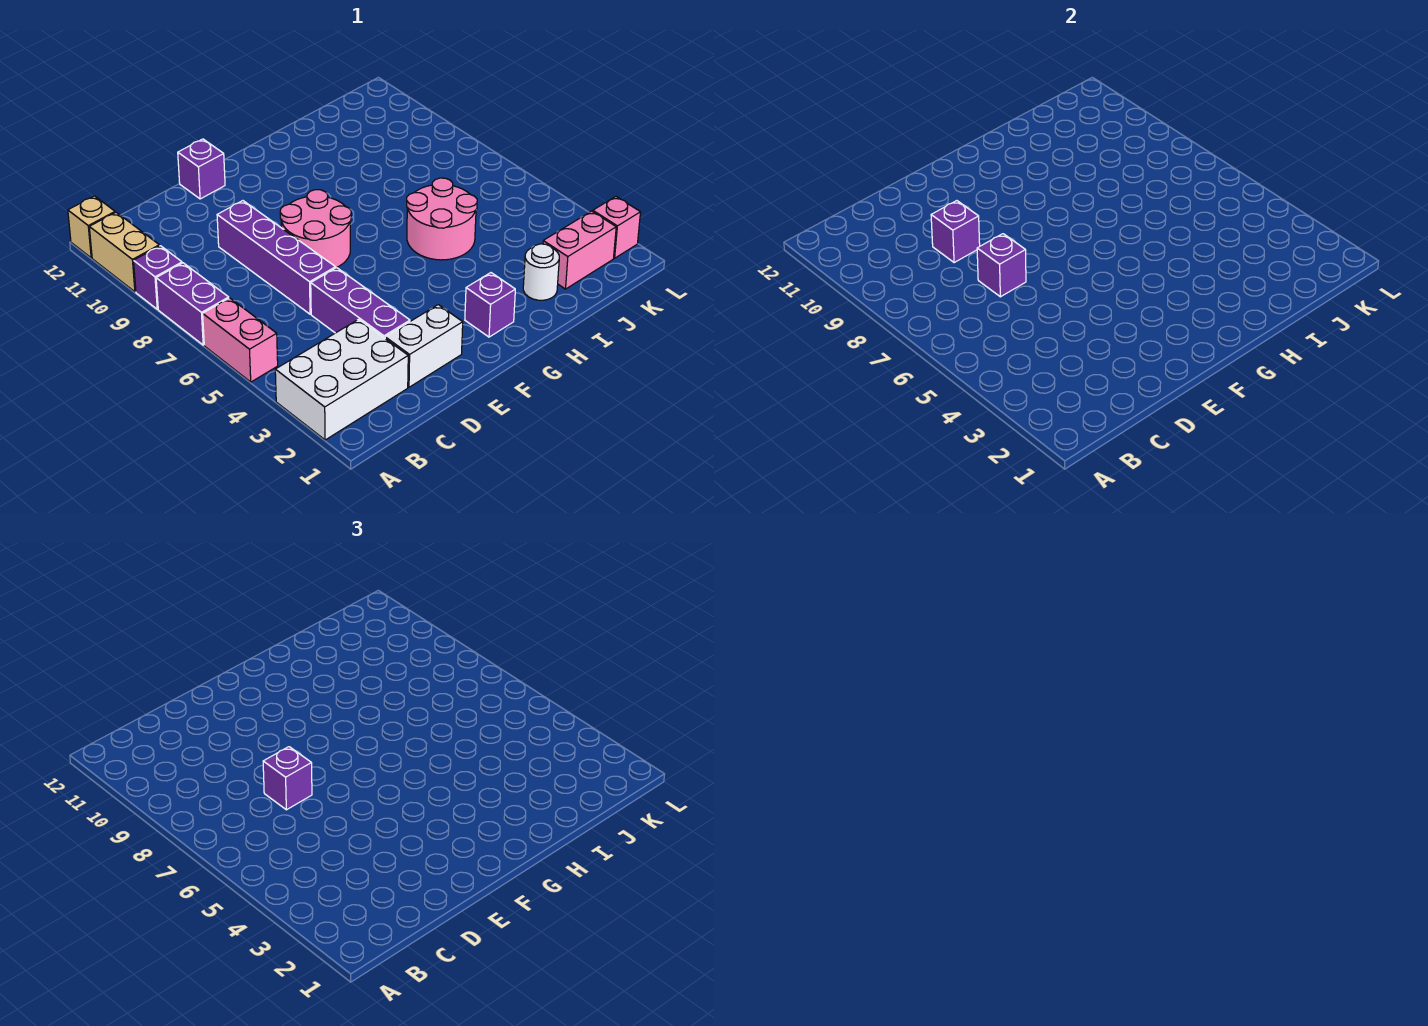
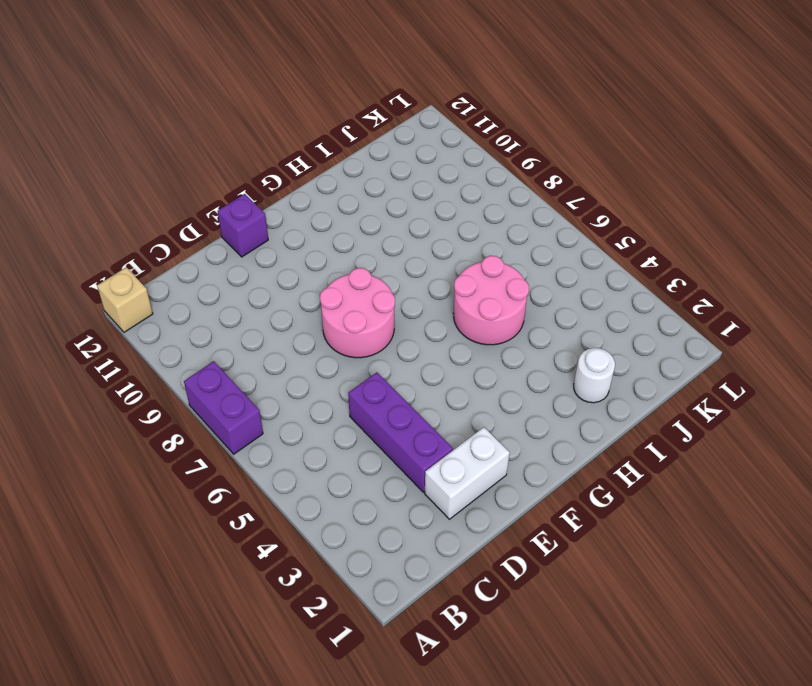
none -> white 2x3 brick [275,319,408,440]
none -> pink 1x2 brick [203,298,278,382]
none -> purple 1x1 brick [134,246,182,309]

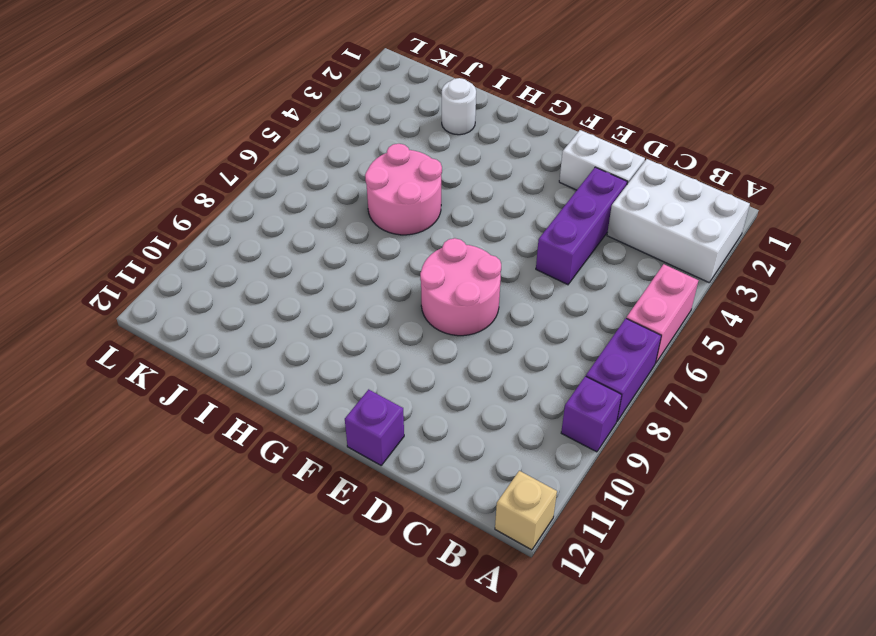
none -> tan 1x2 brick [89,212,159,292]
none -> purple 1x4 brick [217,201,336,314]
none -> purple 1x1 brick [465,273,515,337]

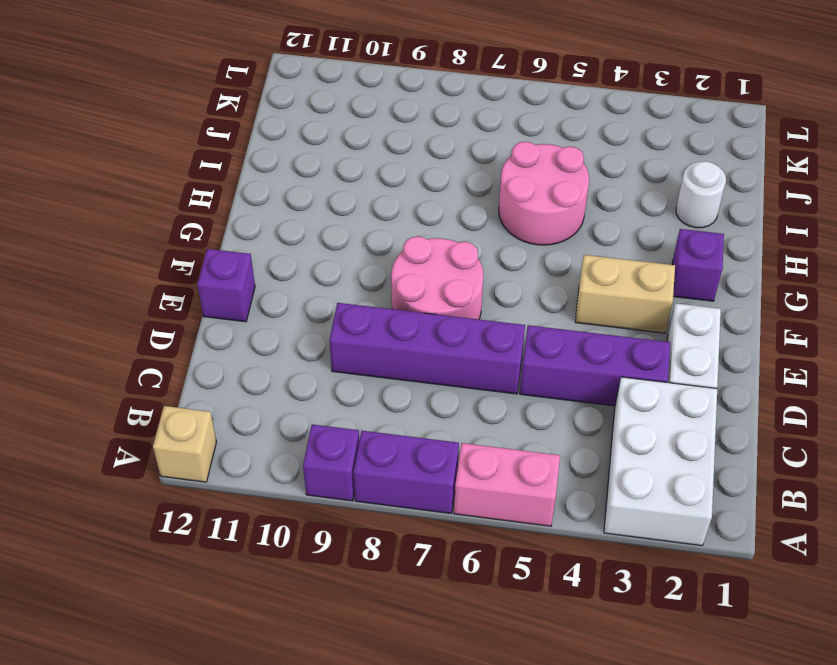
tan 1x2 brick [575,255,675,333] -> tan 1x2 brick moved to [89,212,159,292]
none -> pink 1x2 brick [543,211,616,289]
none -> pink 1x1 brick [593,197,640,258]
none -> purple 1x1 brick [977,234,1026,297]

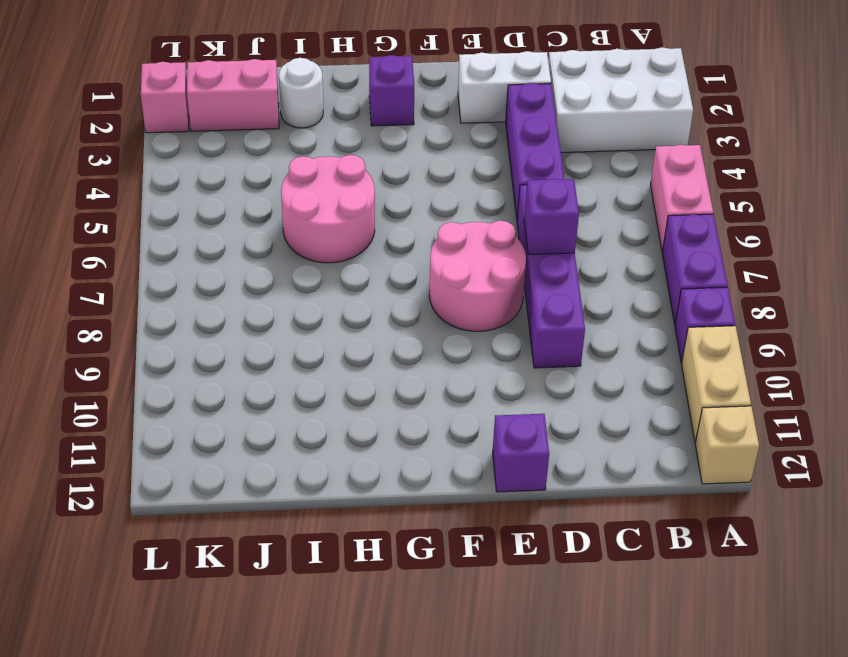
none -> purple 1x1 brick [931,201,980,263]
none -> purple 1x1 brick [263,747,312,810]

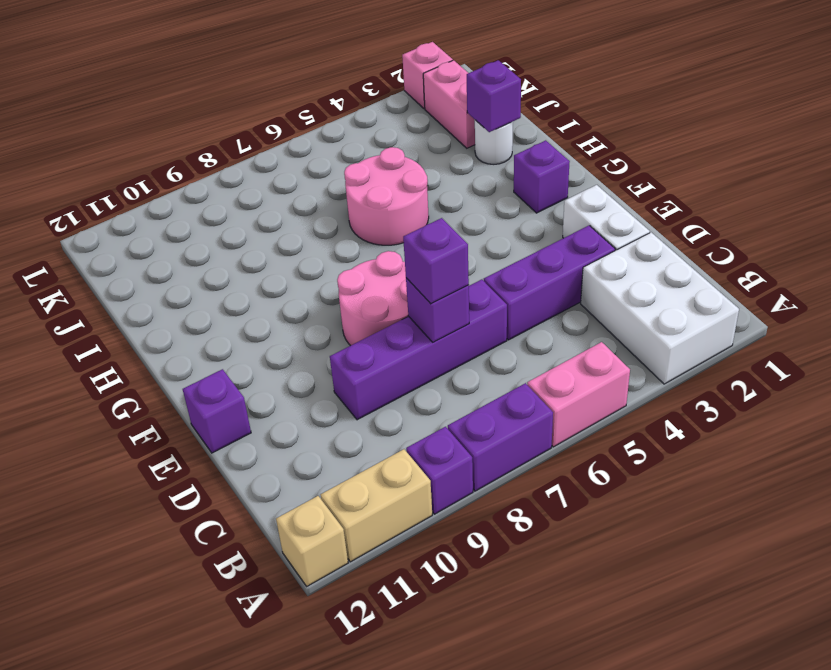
purple 1x1 brick [467,60,521,132] -> purple 1x1 brick moved to [931,201,980,263]

